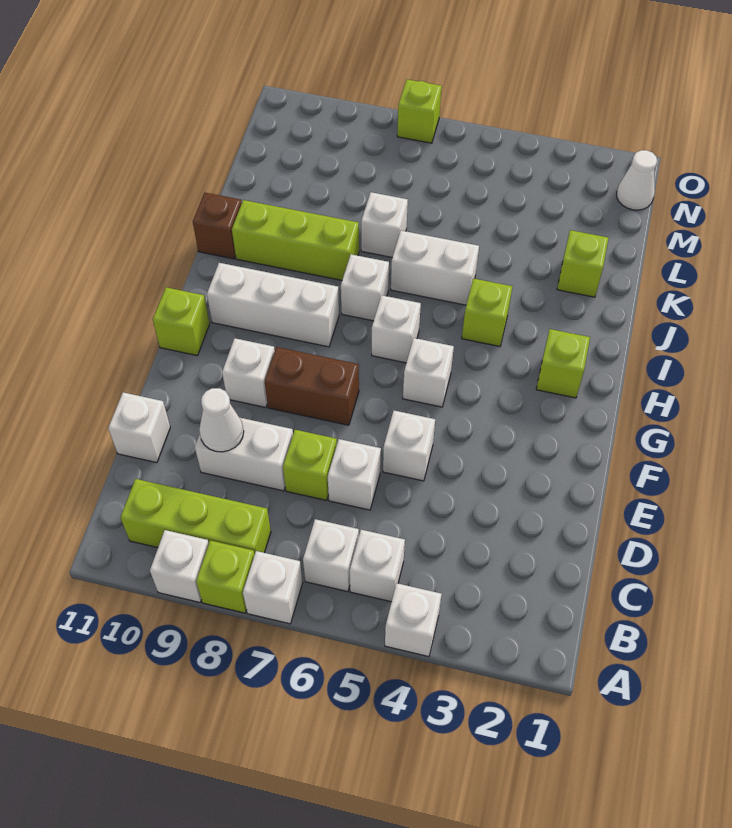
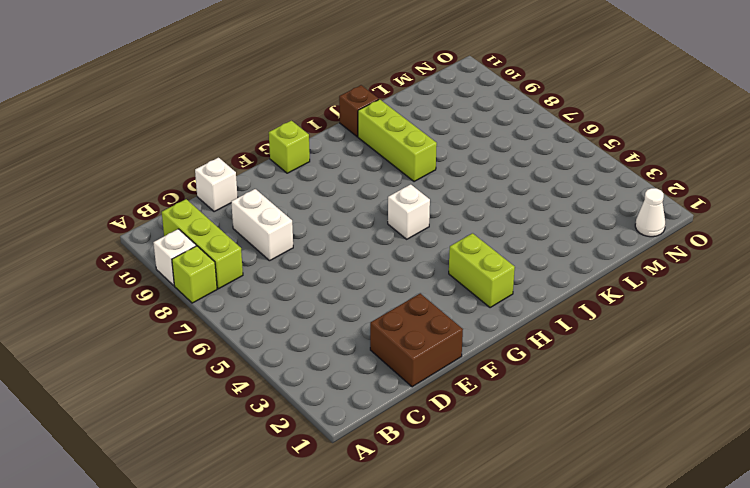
brown 2x2 brick [370,293,463,387] -> none
lime 1x2 brick [449,233,515,308] -> lime 1x1 brick [536,329,590,398]
none -> white 1x1 brick [385,583,442,657]
none -> white 1x1 brick [243,551,303,624]
none -> white 1x1 brick [350,530,405,602]

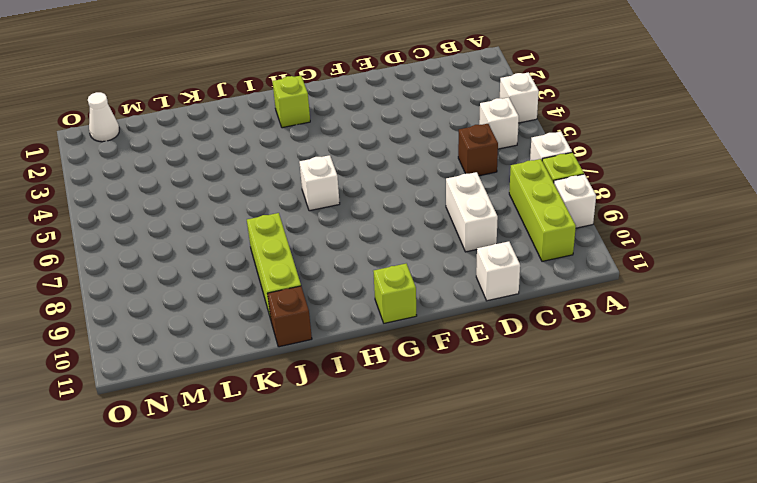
brown 1x1 brick [458,124,498,176] -> none
none -> white 1x1 brick [303,519,359,592]
none -> white 1x1 brick [328,439,381,510]
none -> lime 1x1 brick [283,430,337,500]

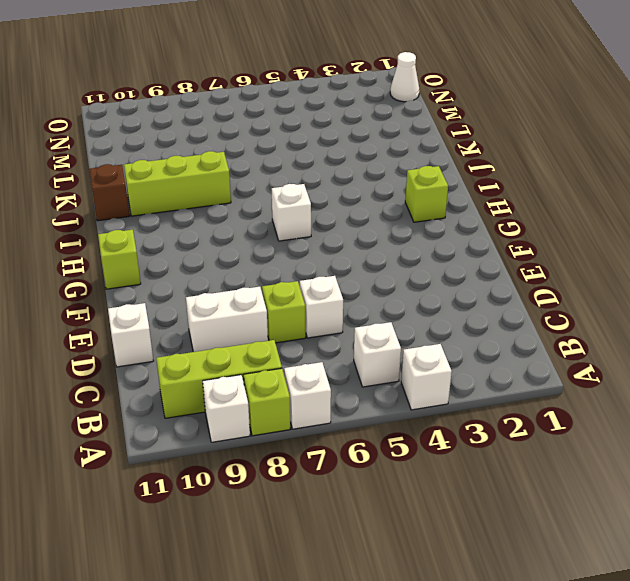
none -> white 1x1 brick [303,519,359,592]
none -> white 1x1 brick [383,411,435,481]
none -> brown 1x2 brick [265,347,359,425]

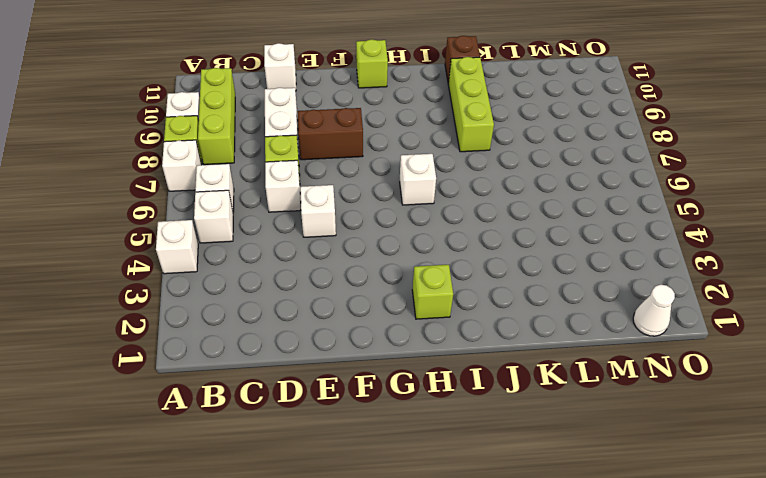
brown 1x2 brick [298,108,363,160] -> brown 1x2 brick turned to [265,347,359,425]
none -> white 1x1 brick [222,338,275,407]
none -> white 1x1 brick [403,338,454,407]
none -> white 1x3 brick [207,263,339,347]

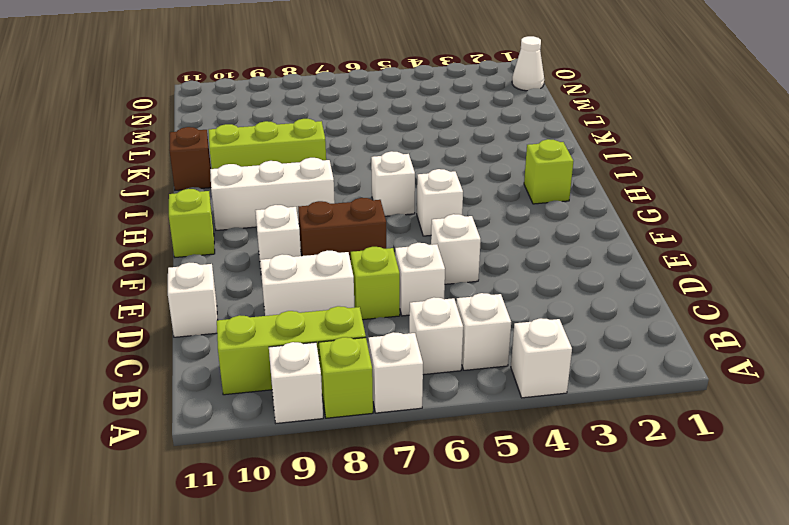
none -> lime 1x1 brick [462,278,513,346]
none -> white 1x1 brick [341,254,389,321]
none -> white 1x2 brick [391,231,479,305]

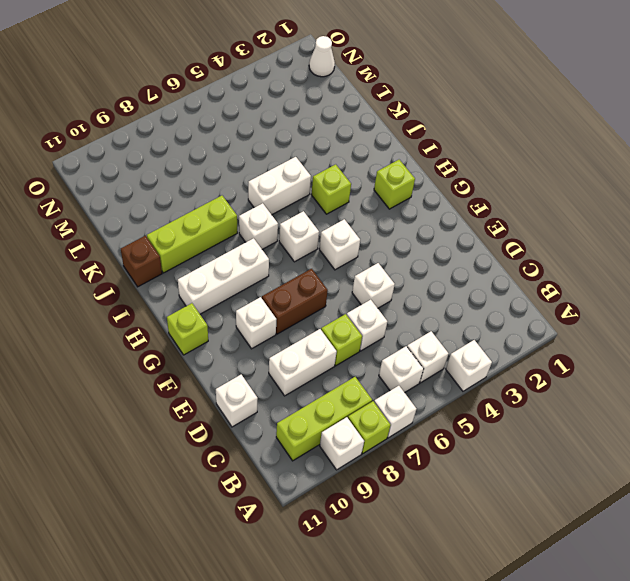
none -> lime 1x1 brick [557,230,609,297]
none -> white 1x1 brick [361,192,408,257]
none -> lime 1x1 brick [397,79,442,143]

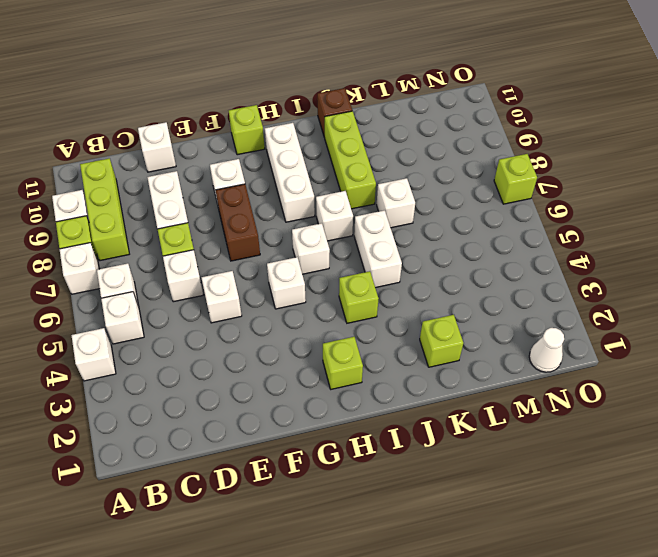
none -> white 1x1 cone [199,388,244,452]

